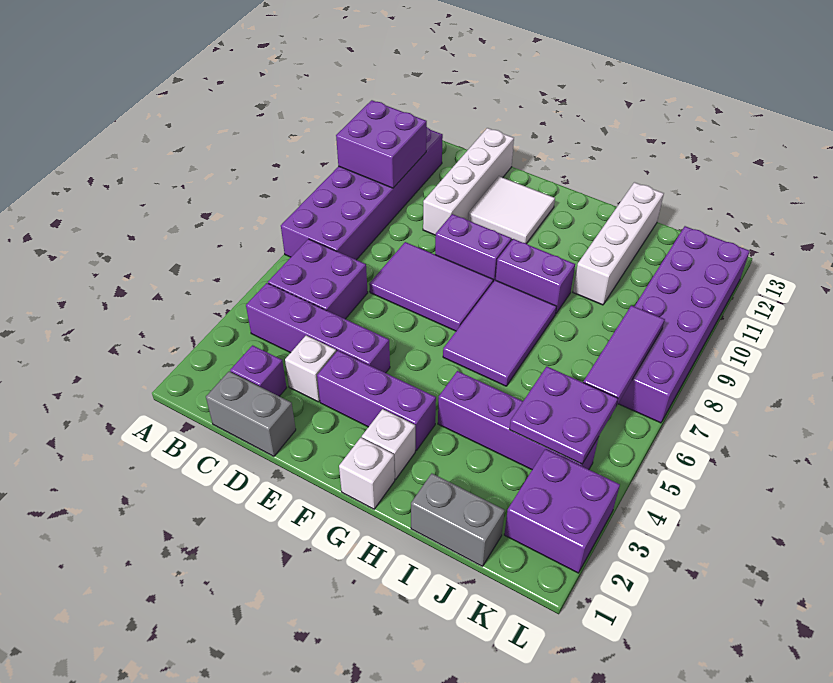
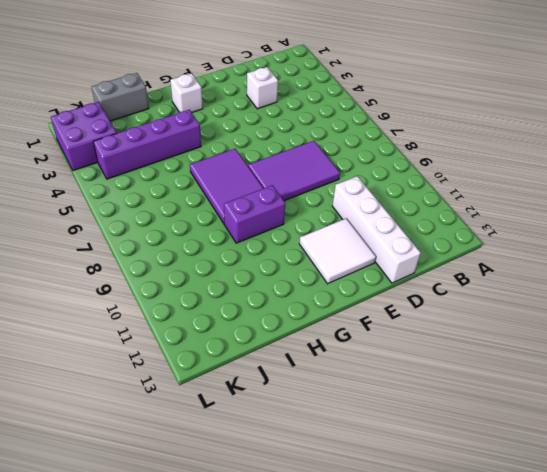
none -> purple 2x6 brick [281,128,443,260]
none -> purple 1x4 brick [246,283,390,373]
none -> purple 2x2 brick [268,239,368,319]

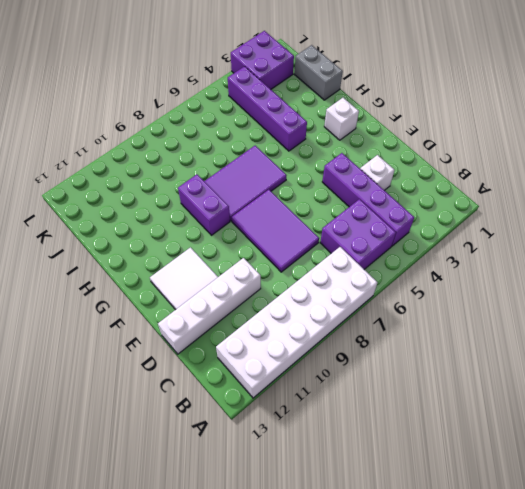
white 2x6 brick [216,247,378,398] -> purple 2x6 brick [281,128,443,260]
none -> grey 1x2 brick [206,371,296,456]
none -> purple 1x1 brick [230,345,287,396]
none -> purple 1x3 brick [317,351,436,450]

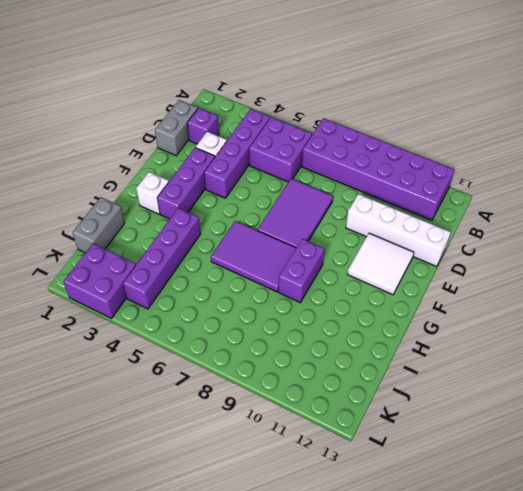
none -> purple 1x2 brick [435,214,512,282]
none -> white 1x1 brick [339,438,395,509]
none -> white 1x4 brick [573,182,664,305]

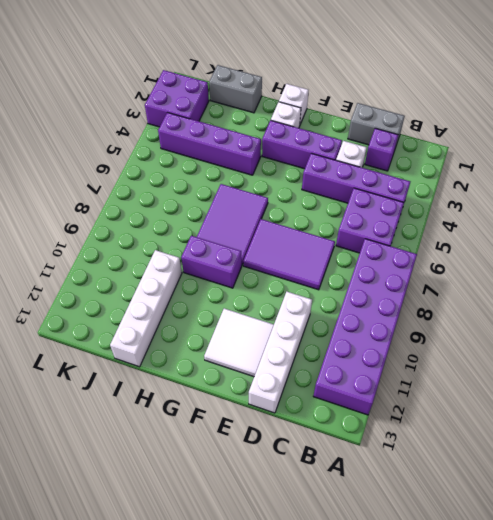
none -> purple 1x2 brick [435,214,512,282]
none -> purple 2x6 brick [618,226,750,423]
none -> purple 2x2 brick [336,100,427,188]

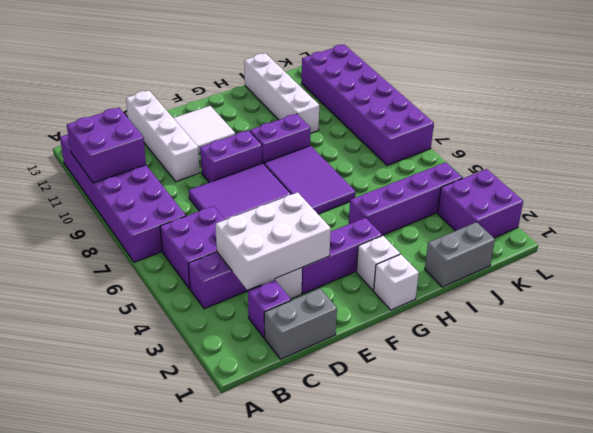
white 2x3 brick [216,192,331,290] -> none
none -> purple 2x2 plate [510,367,618,464]
none -> purple 1x3 tile [583,305,665,406]

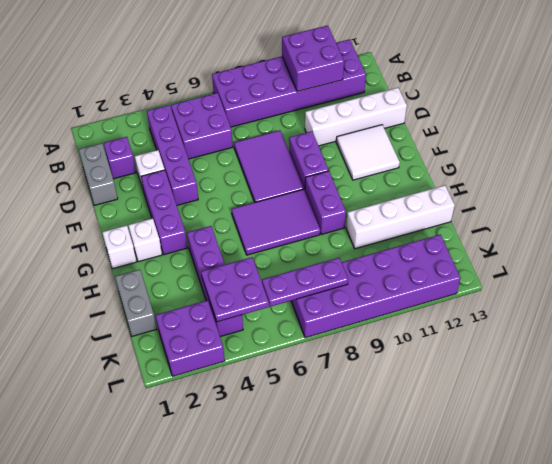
purple 1x3 plate [262,258,348,307] -> purple 1x3 tile [583,305,665,406]

